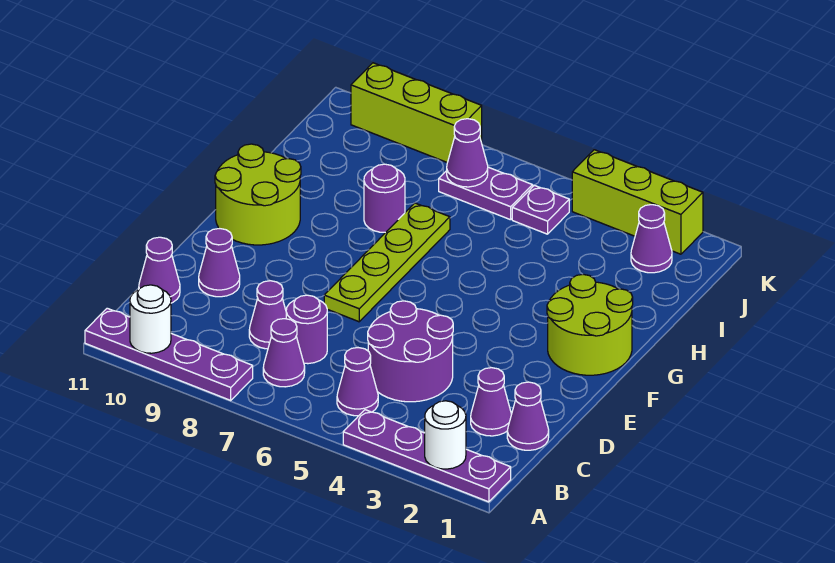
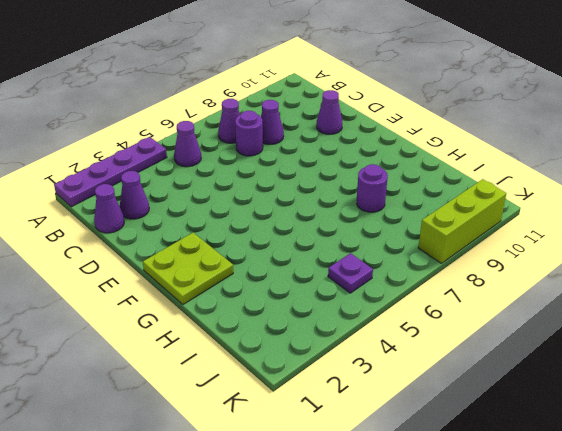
lime 2x2 plate [143,233,233,304] -> lime 2x2 round brick [547,274,633,375]
none -> purple 1x4 plate [85,308,253,400]
none -> purple 2x2 round brick [368,301,453,402]
none -> purple 1x1 cone [139,237,180,303]

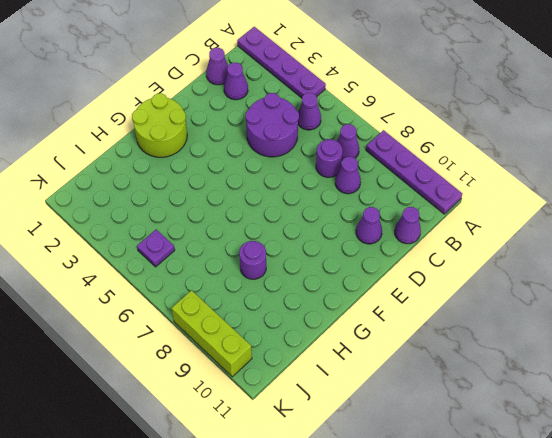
none -> lime 1x4 plate [324,203,450,322]
none -> lime 2x2 round brick [215,144,301,245]
none -> purple 1x1 cone [631,205,672,273]

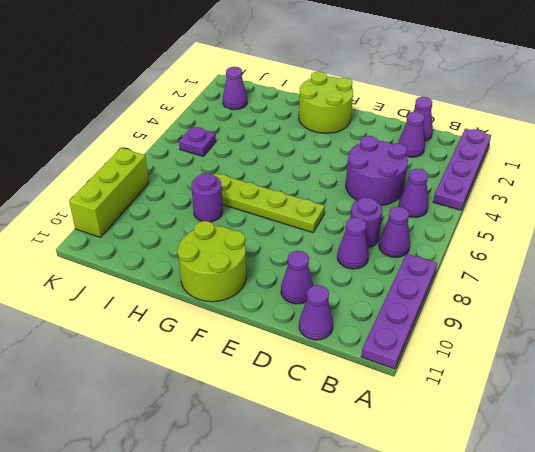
none -> purple 1x2 plate [439,167,533,220]
none -> lime 1x3 brick [572,150,703,254]
none -> white 1x1 round brick [425,401,466,469]

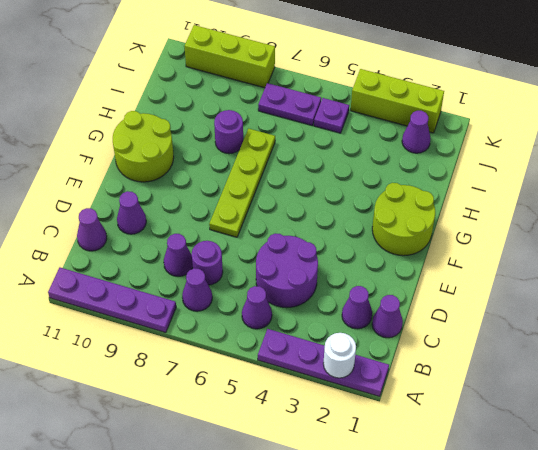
none -> white 1x1 round brick [130,285,171,353]
none -> purple 1x1 cone [447,119,488,187]

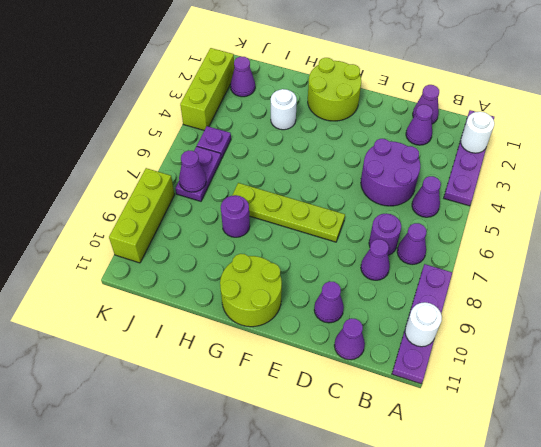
white 1x1 round brick [271,89,297,130] -> none

